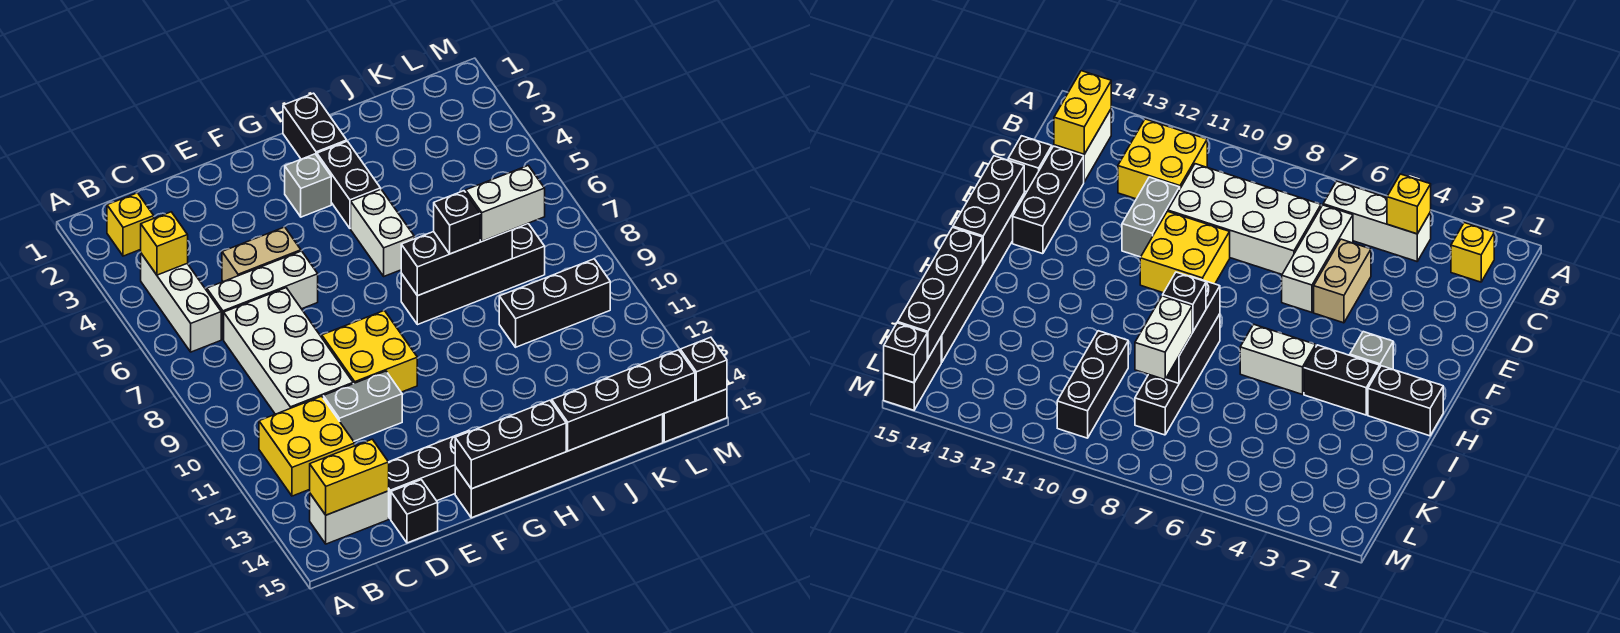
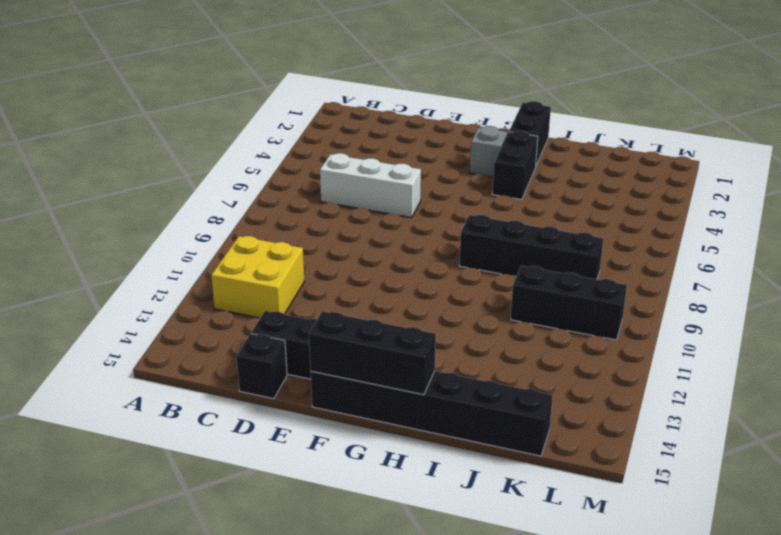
none -> yellow 1x1 brick [107,193,154,256]
none -> white 1x3 brick [141,254,221,352]
none -> white 1x2 brick [310,491,389,544]

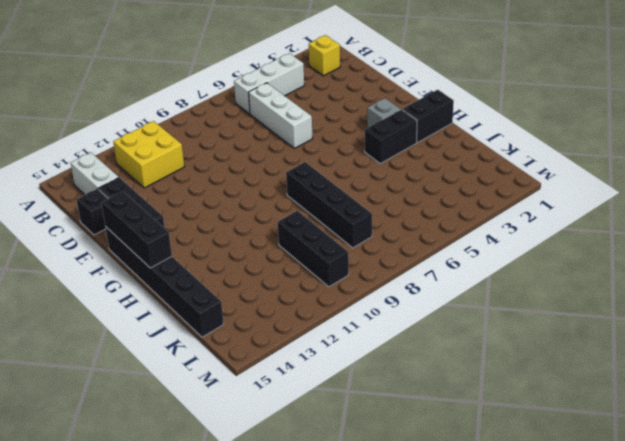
none -> white 2x4 brick [224,288,353,414]
none -> tan 1x2 brick [222,227,301,282]
none -> grey 1x2 brick [323,371,402,441]

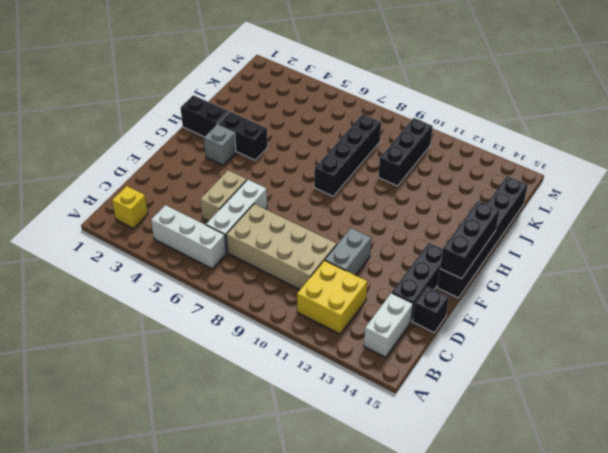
tan 2x4 brick [226,204,337,289] -> white 2x4 brick [224,288,353,414]
none -> yellow 2x2 brick [322,310,417,392]
none -> white 1x2 brick [351,189,414,276]
none -> black 1x2 brick [663,389,727,442]

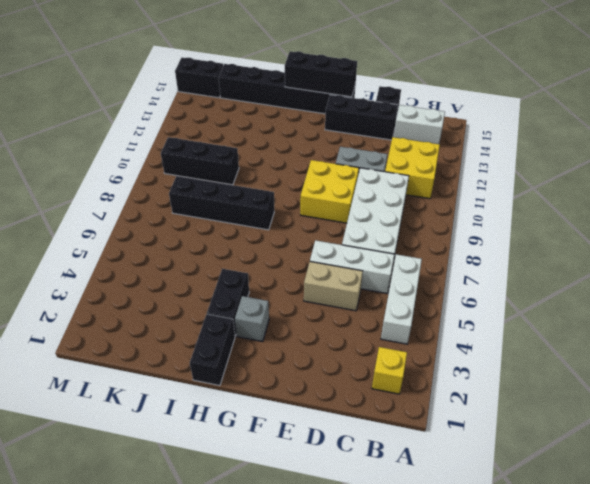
none -> white 1x2 brick [351,189,414,276]
none -> yellow 1x1 brick [141,212,188,275]
none -> yellow 1x2 brick [310,439,389,515]

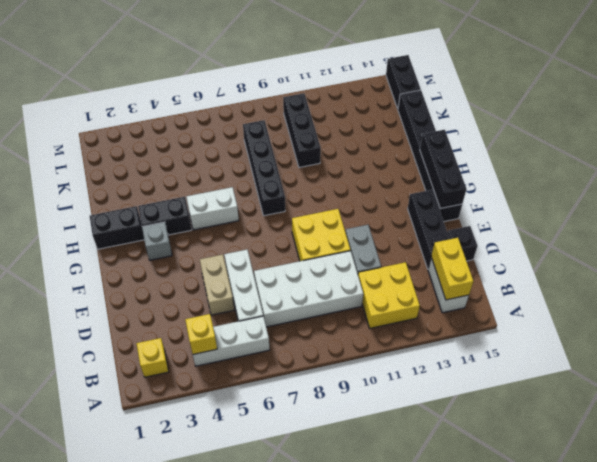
none -> black 1x3 brick [401,230,512,296]
none -> black 1x4 brick [552,350,695,451]
none -> black 1x1 brick [680,337,727,401]

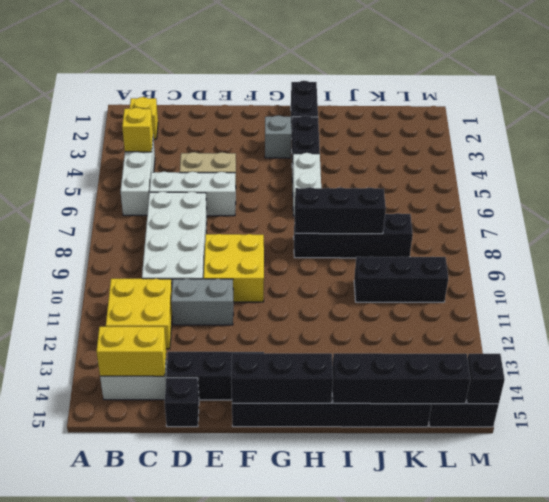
none -> black 1x1 brick [434,191,480,254]
none -> white 1x2 brick [466,166,545,241]

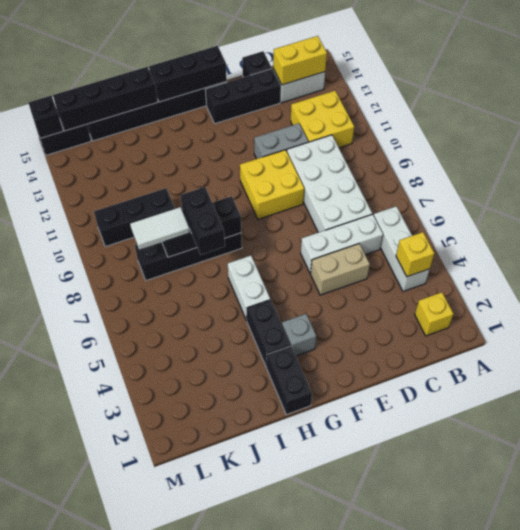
black 1x2 brick [181,187,225,255] -> black 1x1 brick [434,191,480,254]
white 1x2 tile [130,207,190,250] -> white 1x2 brick [466,166,545,241]

